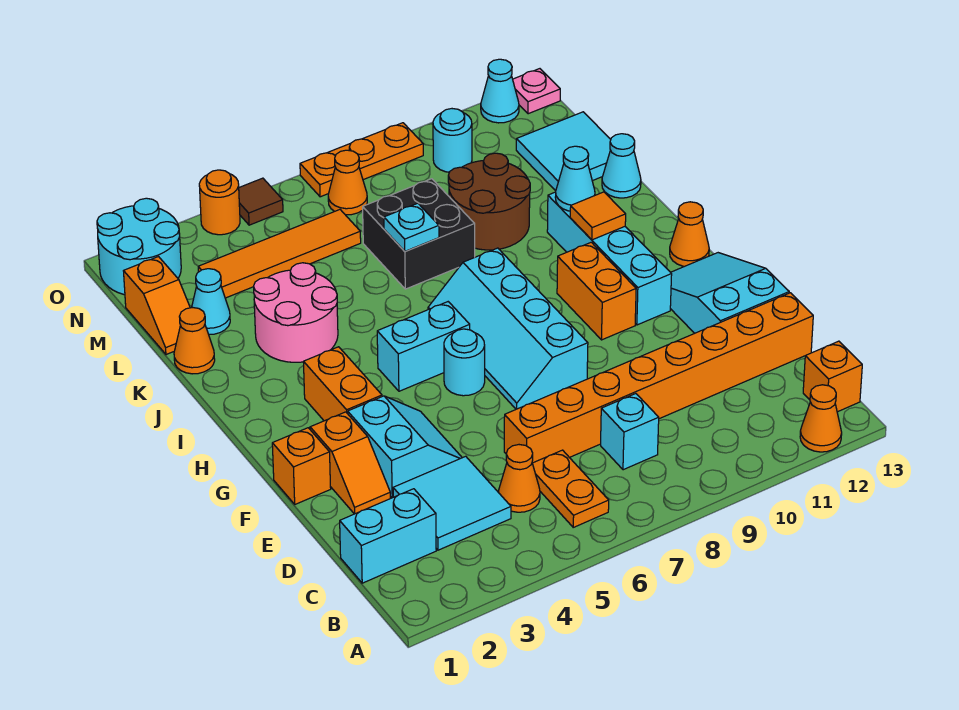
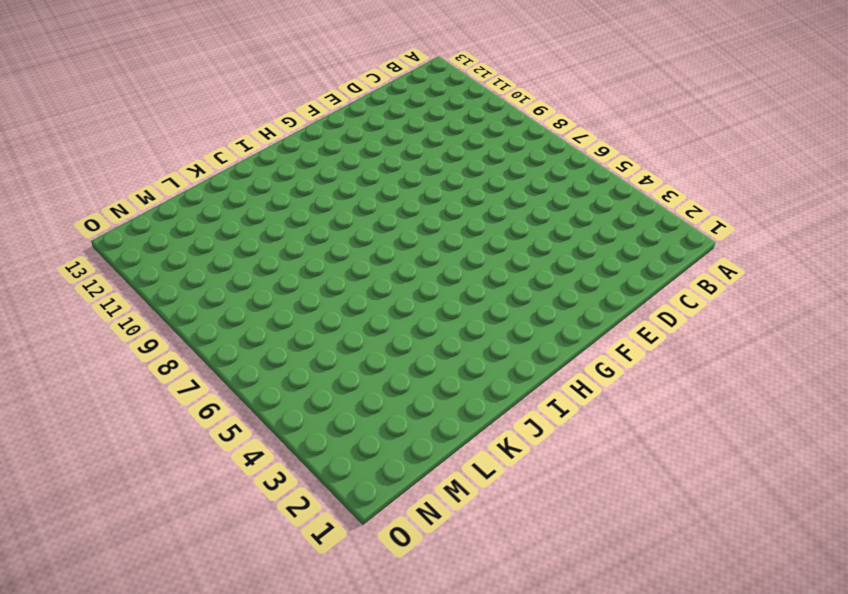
none -> orange 1x1 cone [800,385,842,452]
none -> orange 1x2 plate [532,450,609,527]
none -> orange 1x1 brick [803,341,862,412]
none -> cyan 1x2 brick [340,489,436,583]

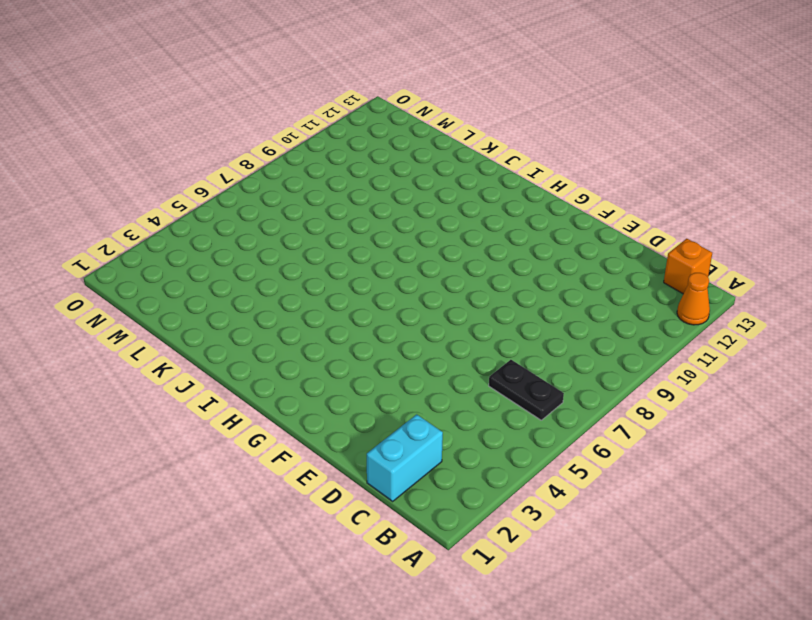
black 1x2 plate [489,360,564,420] -> orange 1x2 plate [532,450,609,527]
none -> cyan 2x2 tile [393,456,511,550]
none -> orange 1x1 cone [499,445,540,512]
none -> cyan 1x1 brick [601,394,659,470]
none -> orange 1x8 brick [504,293,813,463]

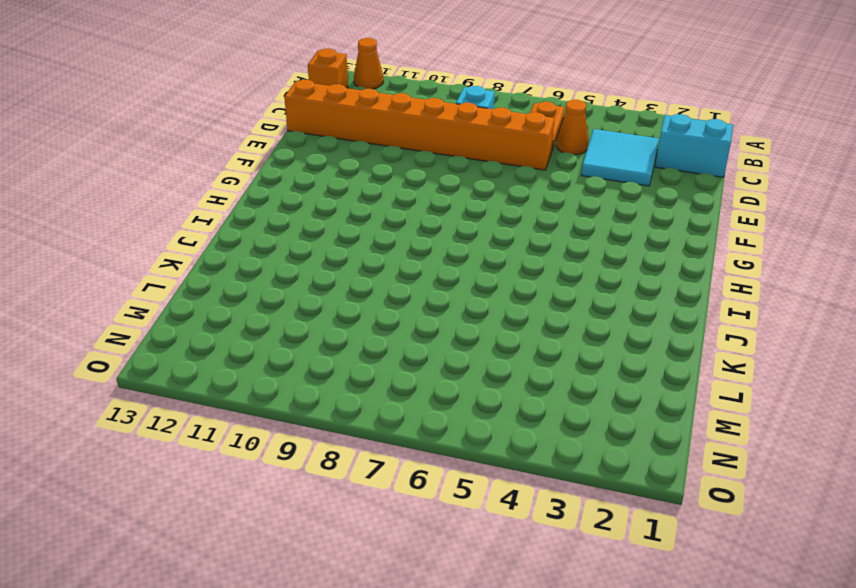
none -> orange 1x2 slope [310,412,390,514]
none -> cyan 2x2 slope [348,396,462,498]
none -> cyan 2x3 slope [670,253,789,333]
none -> orange 1x1 brick [272,428,331,504]

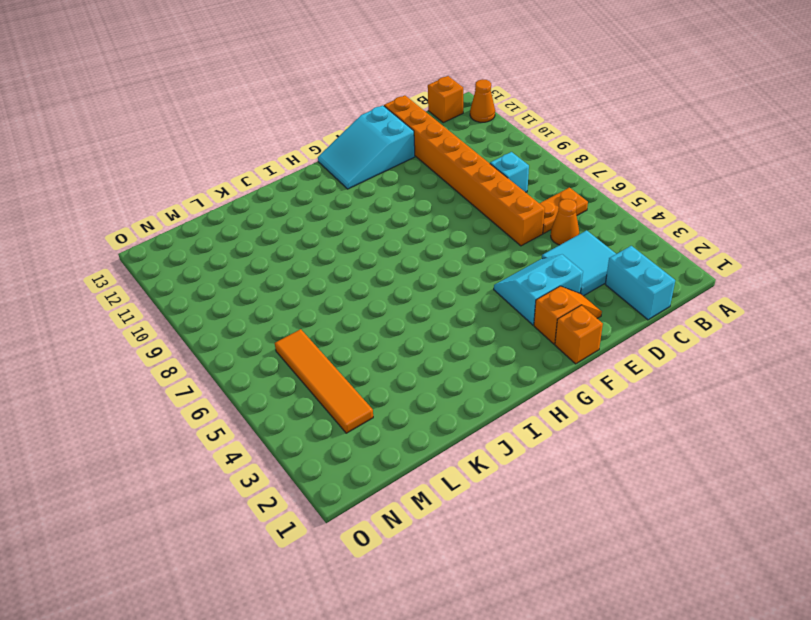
none -> cyan 2x4 slope [428,248,588,409]
none -> orange 1x2 brick [303,347,382,421]
none -> cyan 1x1 round brick [444,329,485,396]
none -> orange 1x2 brick [557,242,636,340]

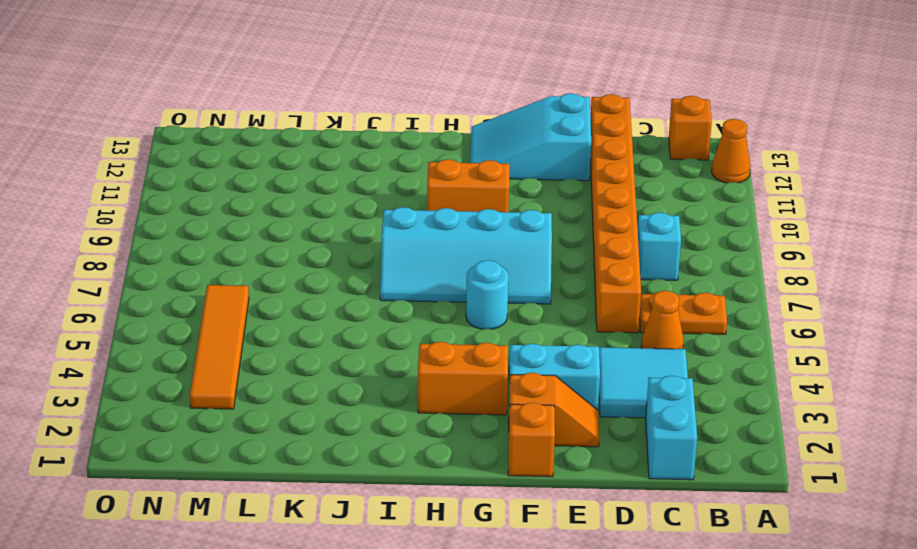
none -> cyan 1x4 brick [547,192,672,325]
none -> cyan 1x2 brick [377,302,470,391]
none -> orange 1x1 cone [670,202,709,266]
none -> pink 2x2 round brick [254,263,338,362]

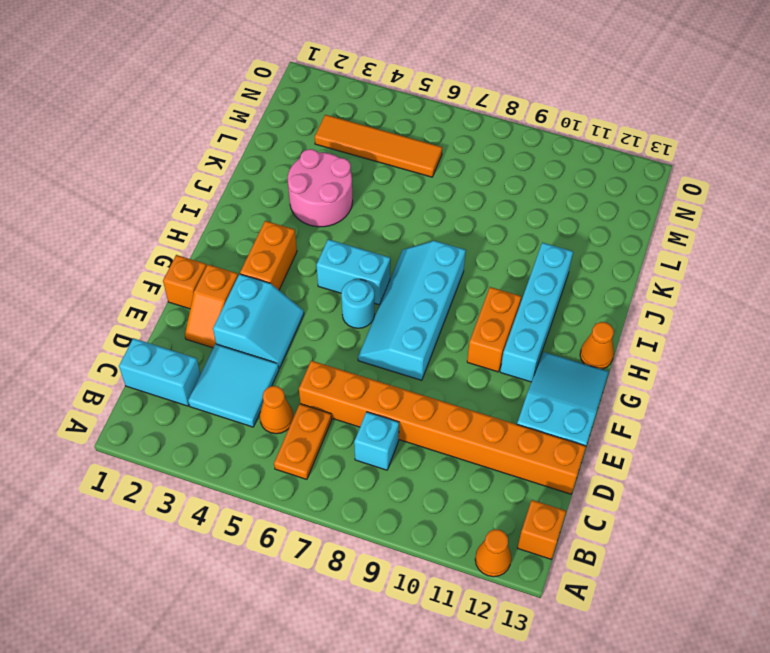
none -> orange 1x1 cone [174,308,215,374]
none -> black 2x2 brick [363,179,475,289]
none -> brown 2x2 round brick [448,153,530,250]
none -> cyan 1x1 cone [602,134,641,198]

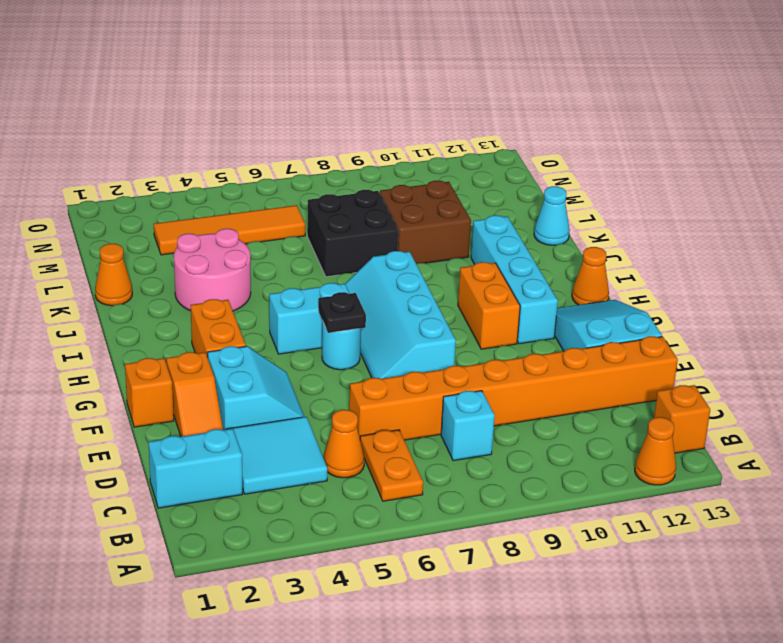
black 1x1 plate [318,292,366,333] -> none
brown 2x2 brick [380,180,471,264] -> brown 2x2 round brick [448,153,530,250]
none -> orange 1x2 slope [124,257,190,355]
none -> cyan 1x1 cone [192,269,230,334]
none -> cyan 2x2 tile [516,112,611,191]
none -> cyan 2x2 round brick [97,198,181,295]

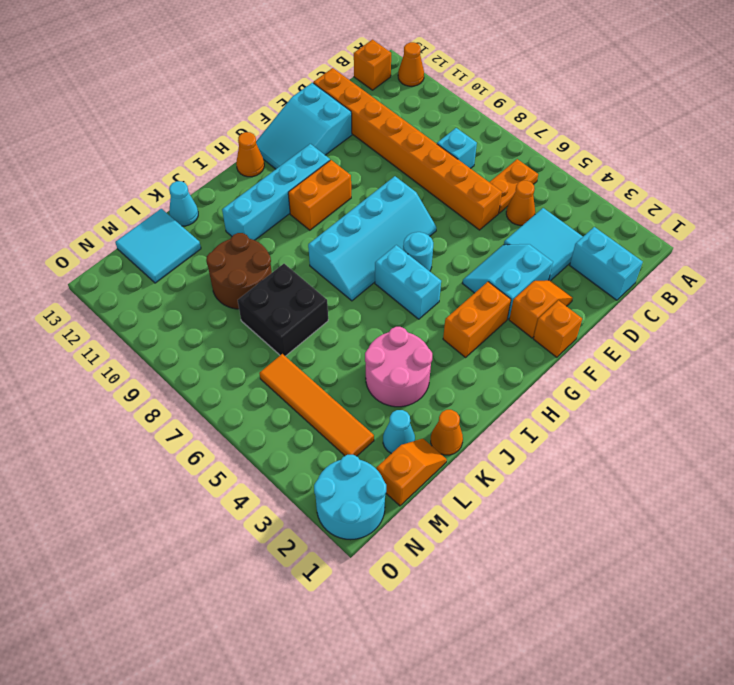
none -> orange 1x1 cone [328,150,367,215]
none -> cyan 1x1 round brick [433,109,472,172]
none -> orange 1x1 round brick [199,170,240,235]
none -> brown 1x1 tile [239,178,283,225]

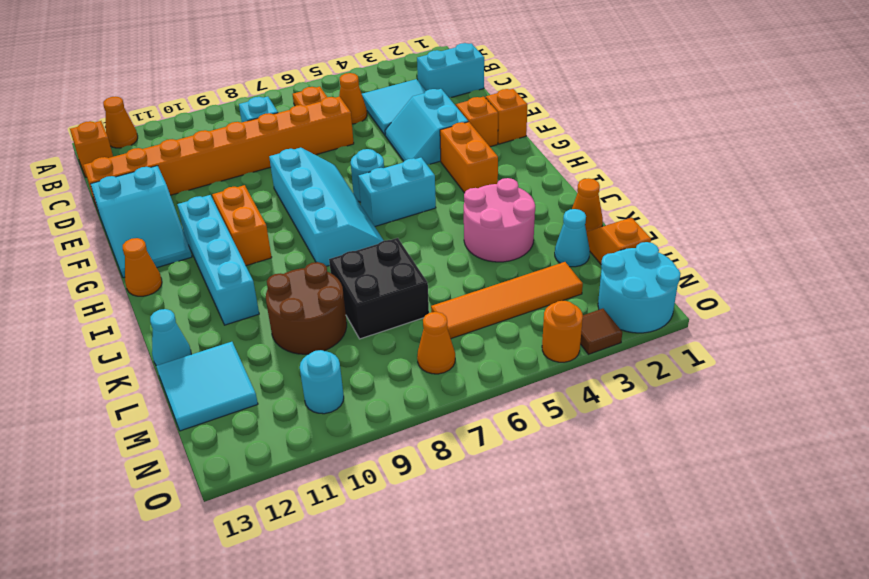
brown 1x1 tile [580,309,622,354] -> brown 1x1 tile moved to [239,178,283,225]
none -> orange 1x3 plate [300,123,423,197]
none -> cyan 1x1 cone [481,59,519,123]
none -> pink 1x1 plate [513,69,560,114]
none -> orange 1x1 tile [570,192,626,240]

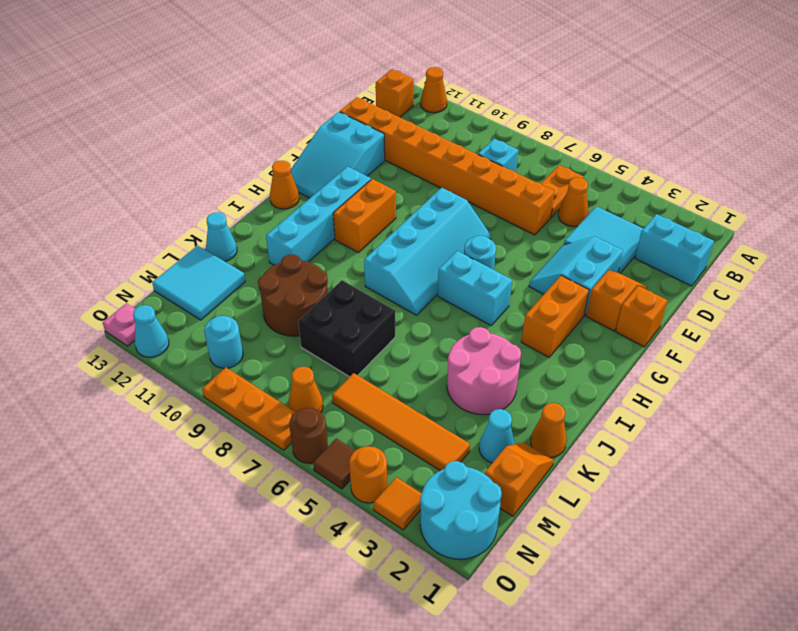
orange 1x1 tile [374,477,422,530] -> orange 1x1 tile moved to [570,192,626,240]
brown 1x1 round brick [289,408,328,463] -> none
none -> cyan 1x1 cone [555,146,595,211]
none -> cyan 1x1 plate [384,203,439,251]

